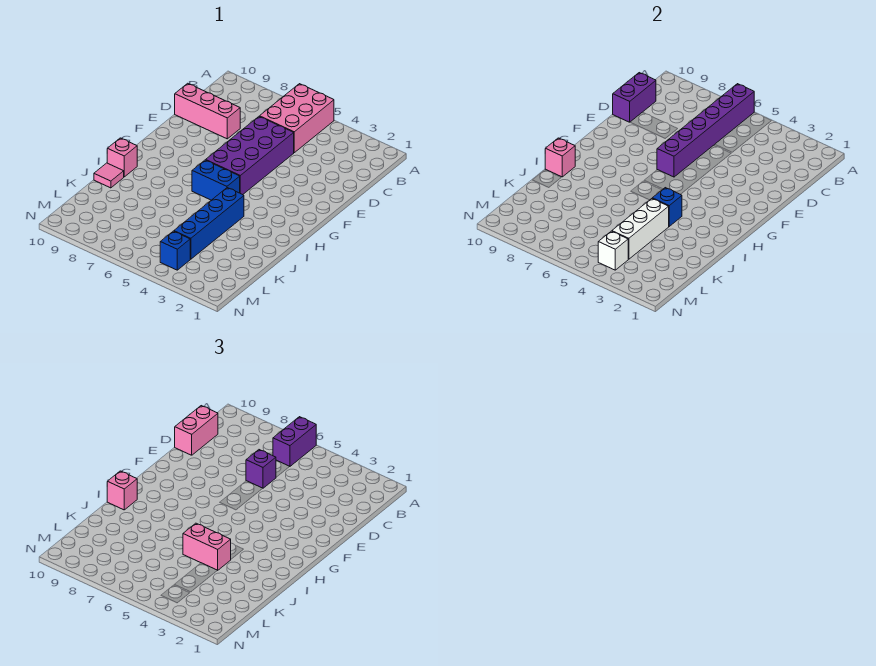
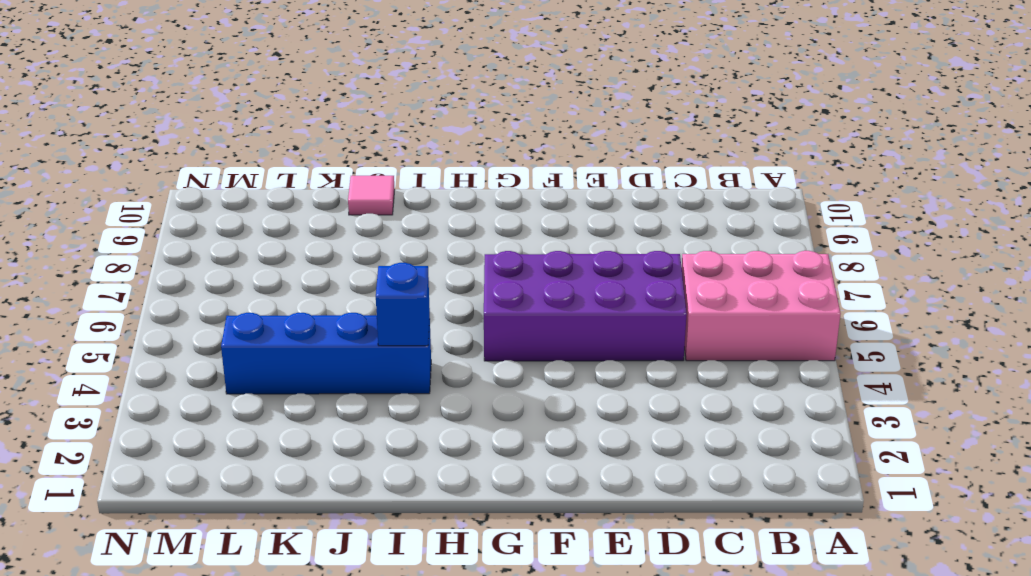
none -> pink 1x3 brick [175,83,240,139]
none -> blue 1x2 brick [192,160,240,200]
none -> pink 1x1 brick [107,138,137,177]

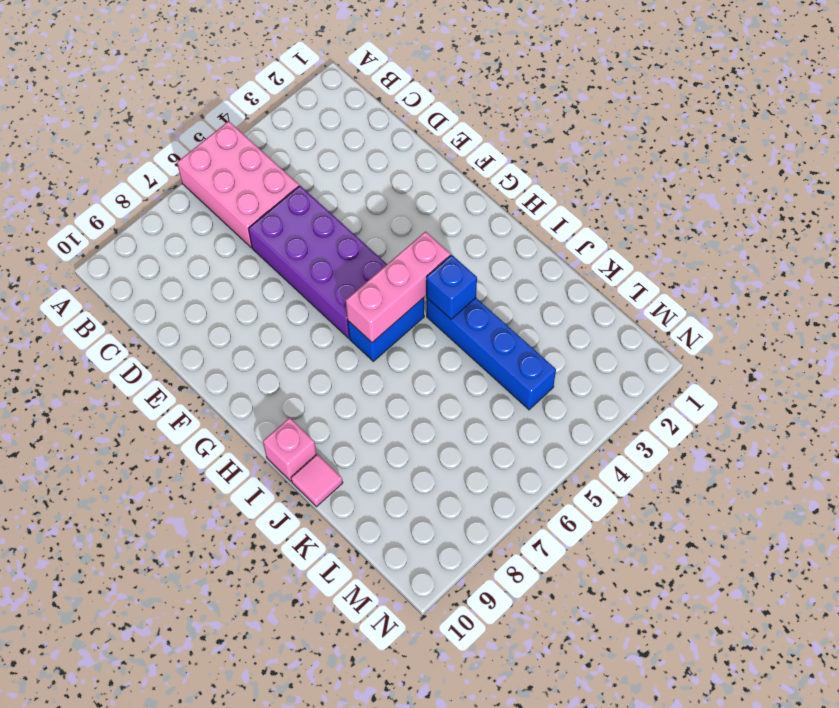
pink 1x3 brick [346,232,450,342] -> pink 1x3 brick moved to [175,83,240,139]
none -> blue 1x1 brick [160,231,190,270]
none -> purple 1x6 brick [657,84,754,177]
none -> purple 1x2 brick [613,73,656,122]

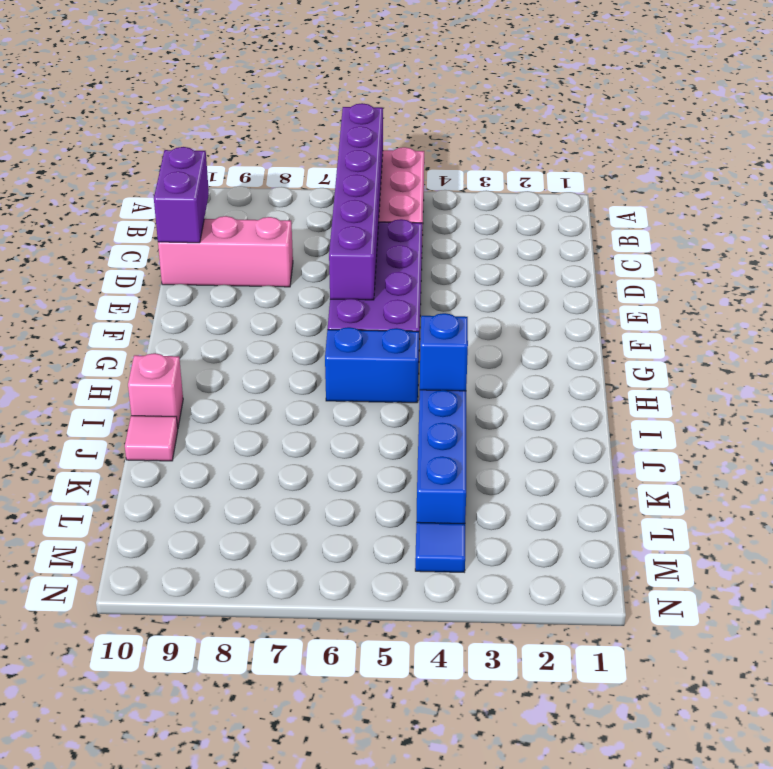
blue 1x1 tile [415,522,465,572] -> blue 1x1 brick [160,231,190,270]
none -> pink 1x1 brick [545,138,575,177]
none -> white 1x3 brick [612,199,669,259]
none -> white 1x1 brick [598,231,628,270]

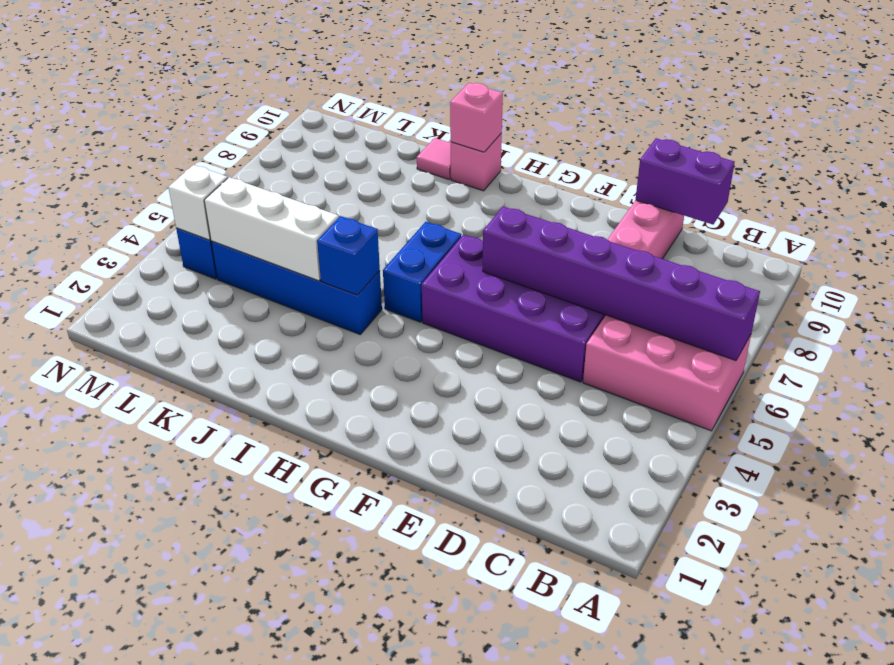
none -> purple 1x2 brick [273,417,316,466]
none -> pink 1x2 brick [175,406,218,455]
none -> purple 1x1 brick [246,450,276,488]

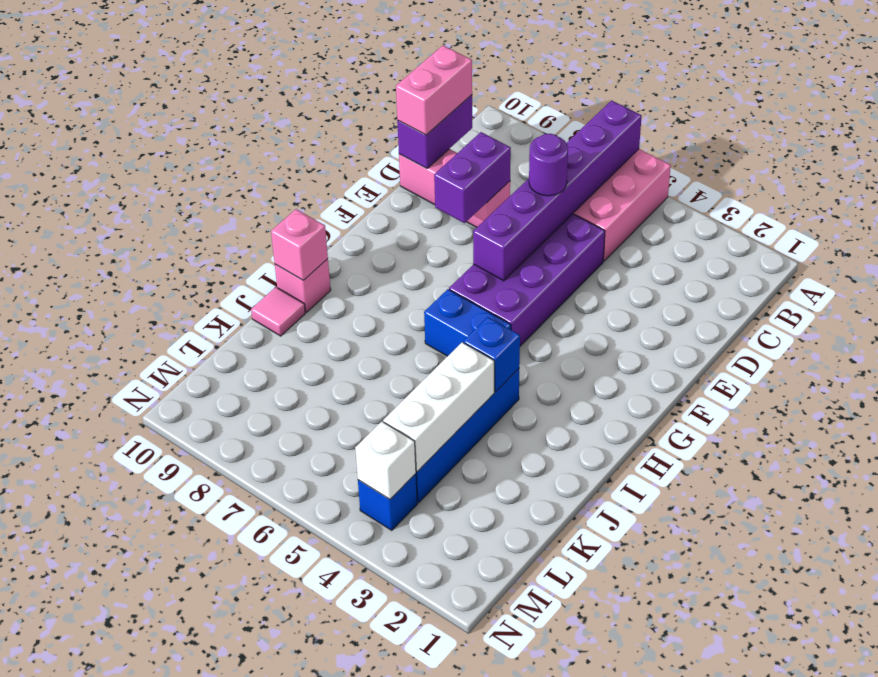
purple 1x1 round brick [529,134,568,196] -> purple 1x1 brick [246,450,276,488]
purple 1x2 brick [434,132,511,223] -> purple 1x2 brick moved to [273,417,316,466]
none -> pink 1x1 brick [107,471,137,510]
none -> pink 1x2 brick [183,523,231,570]

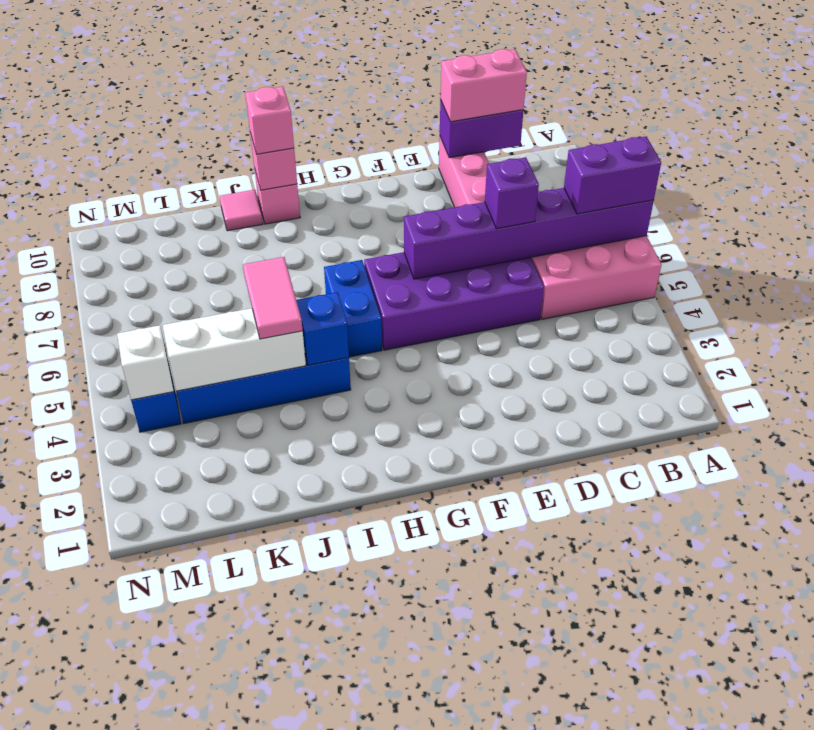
pink 1x2 tile [243,257,303,339] -> pink 1x2 brick [183,523,231,570]

